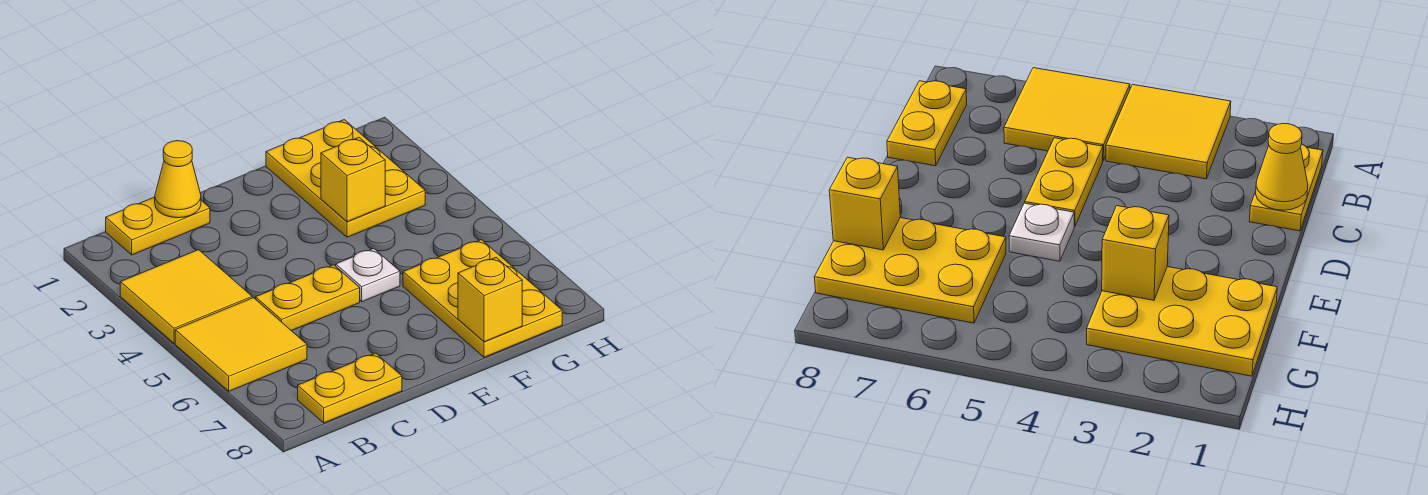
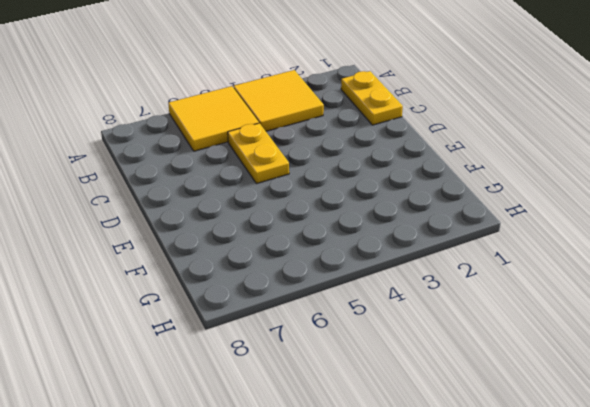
none -> yellow 1x2 plate [298,353,402,423]
none -> white 1x1 plate [336,248,400,302]

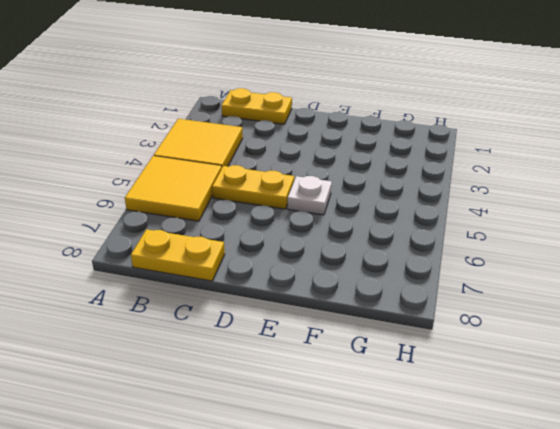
none -> yellow 2x3 plate [266,120,425,237]
none -> yellow 2x3 plate [403,240,562,357]

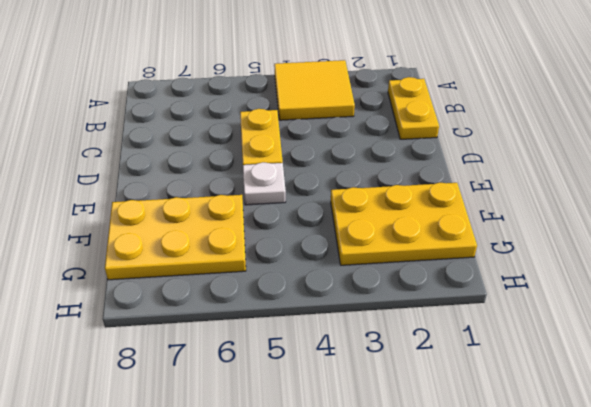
none -> yellow 2x2 tile [175,298,307,391]
none -> yellow 1x2 plate [298,353,402,423]

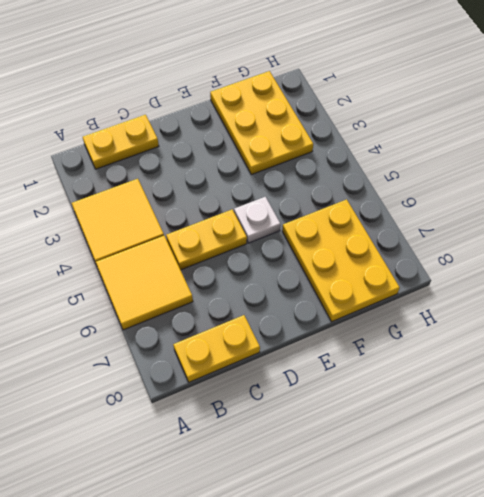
none -> yellow 1x1 cone [155,141,201,218]
none -> yellow 1x1 brick [321,137,385,222]

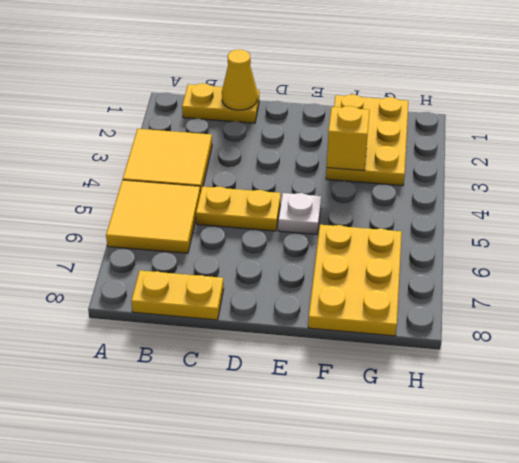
none -> yellow 1x1 brick [458,258,522,342]

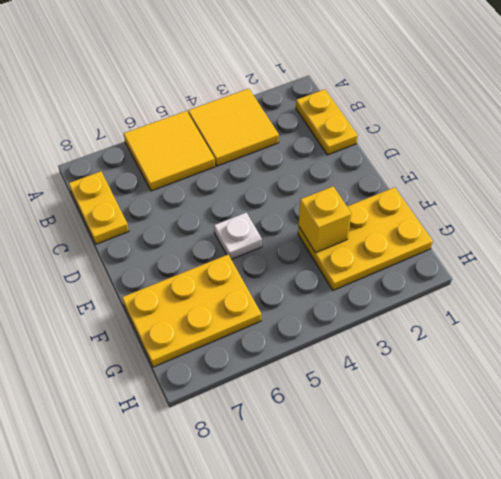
none -> yellow 1x2 plate [255,265,360,331]
none -> yellow 1x1 cone [155,141,201,218]

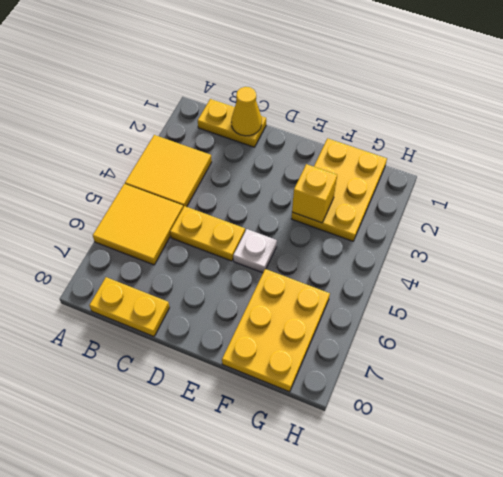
none -> yellow 1x1 brick [458,258,522,342]

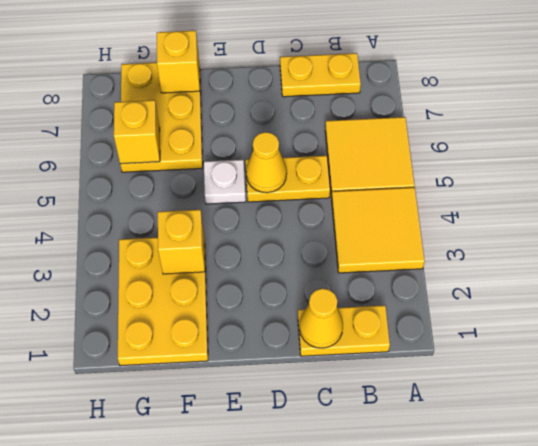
yellow 1x1 cone [246,132,287,193] -> none
yellow 1x1 brick [114,100,160,164] -> none

